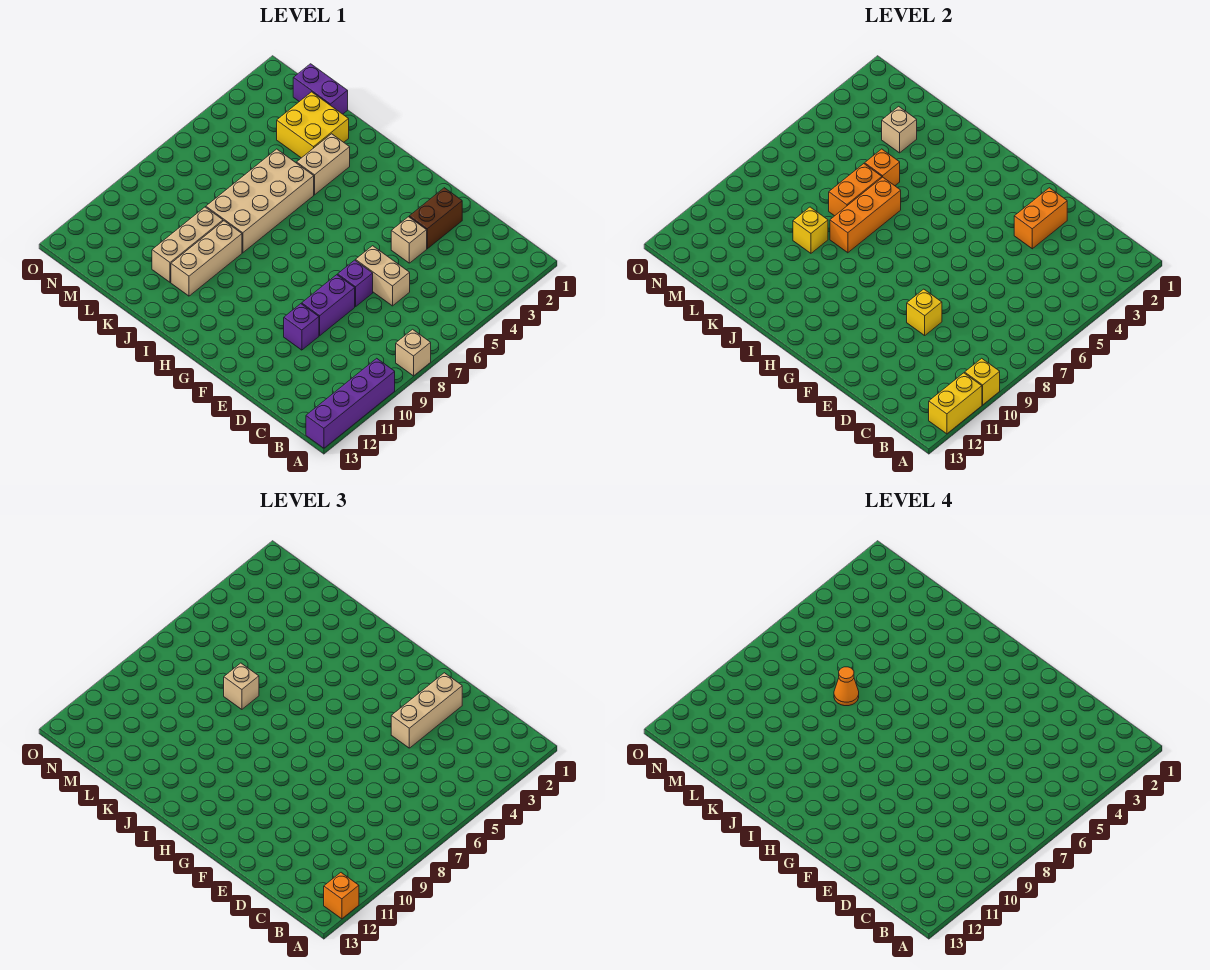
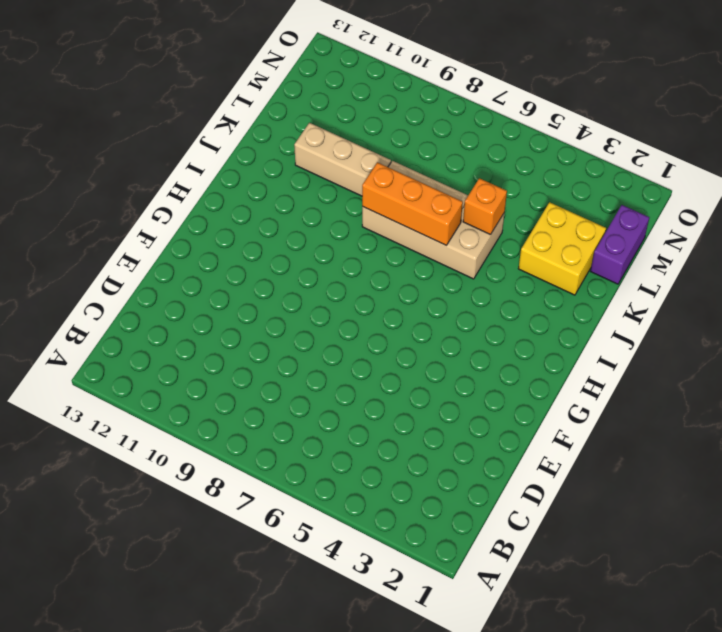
none -> tan 1x1 brick [396,329,431,376]
none -> purple 1x4 brick [306,358,395,448]
none -> tan 1x2 brick [356,246,410,306]

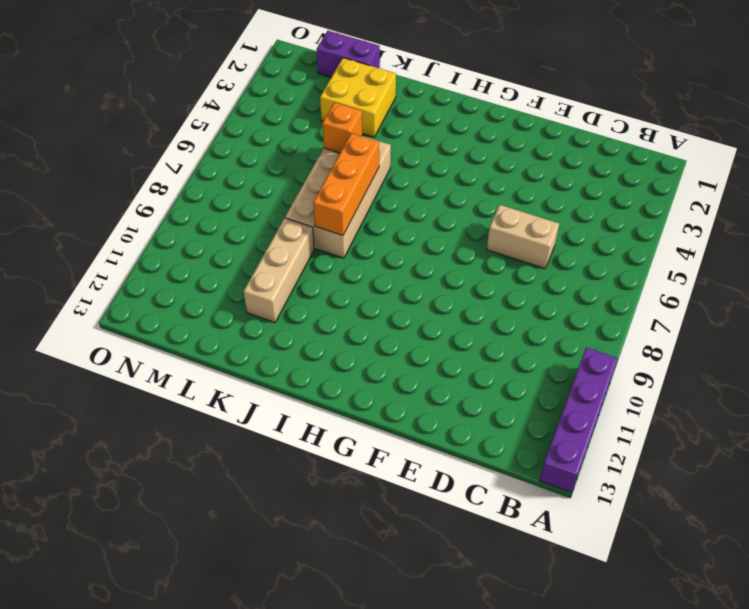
none -> tan 1x1 brick [396,329,431,376]
none -> brown 1x2 brick [409,188,462,249]
none -> tan 1x1 brick [391,217,427,263]

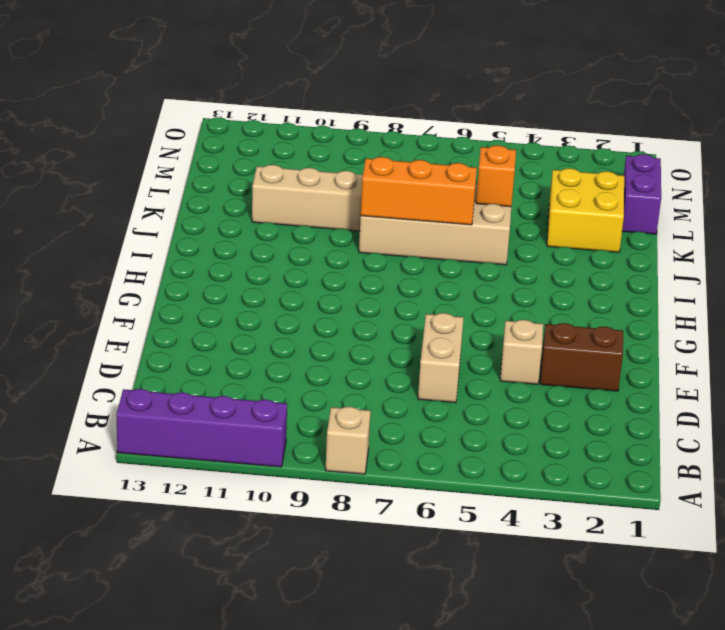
none -> purple 1x1 brick [338,260,373,307]
none -> purple 1x2 brick [302,275,355,335]
none -> purple 1x1 brick [284,304,319,350]

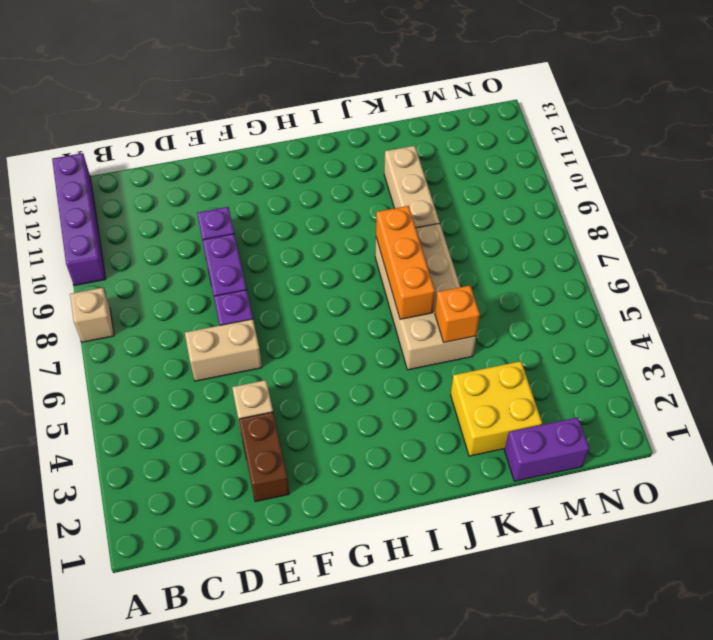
none -> tan 1x2 brick [297,134,350,195]
none -> tan 1x3 brick [171,221,242,296]
none -> yellow 1x1 brick [965,358,1000,405]

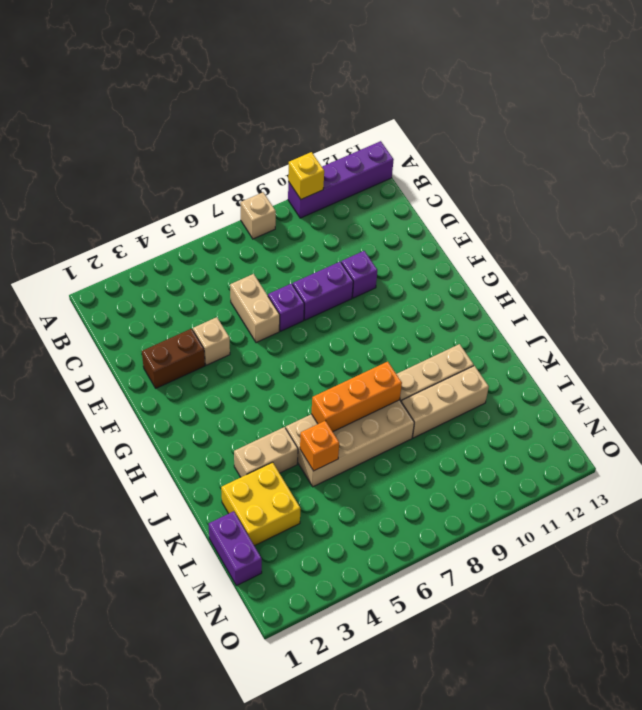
none -> yellow 1x2 brick [929,373,982,434]
none -> orange 1x2 brick [1014,188,1067,249]
none -> yellow 1x1 brick [907,289,942,335]

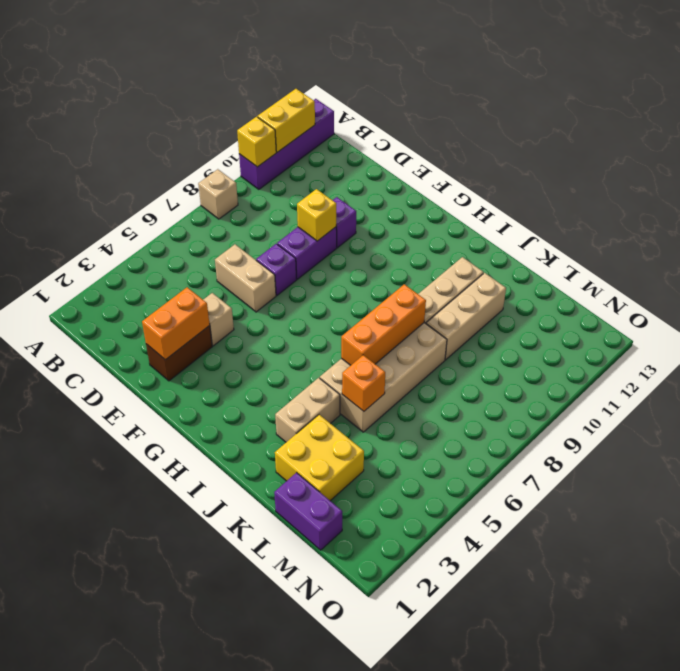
none -> orange 1x2 brick [829,164,882,216]
none -> yellow 1x1 brick [793,207,828,253]
none -> tan 1x1 brick [882,106,917,153]

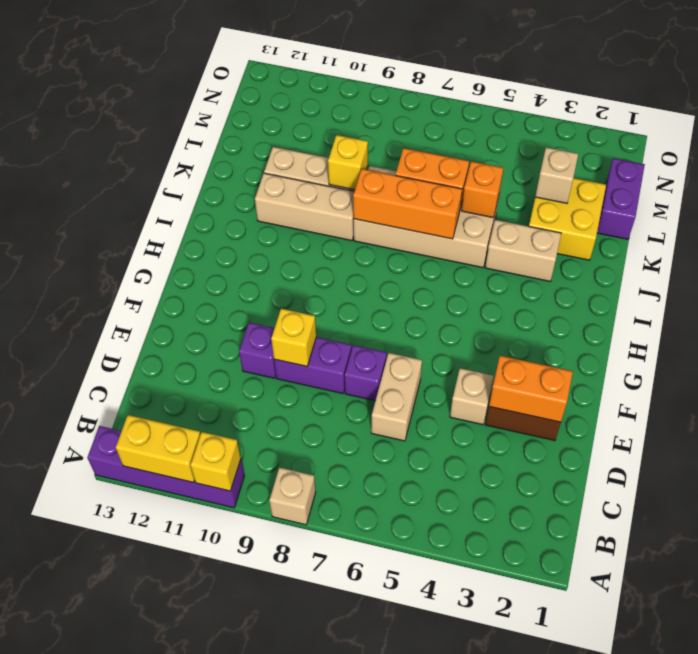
none -> orange 1x1 brick [324,873,359,919]
none -> tan 1x3 brick [391,673,462,748]
none -> tan 1x1 brick [224,663,259,709]

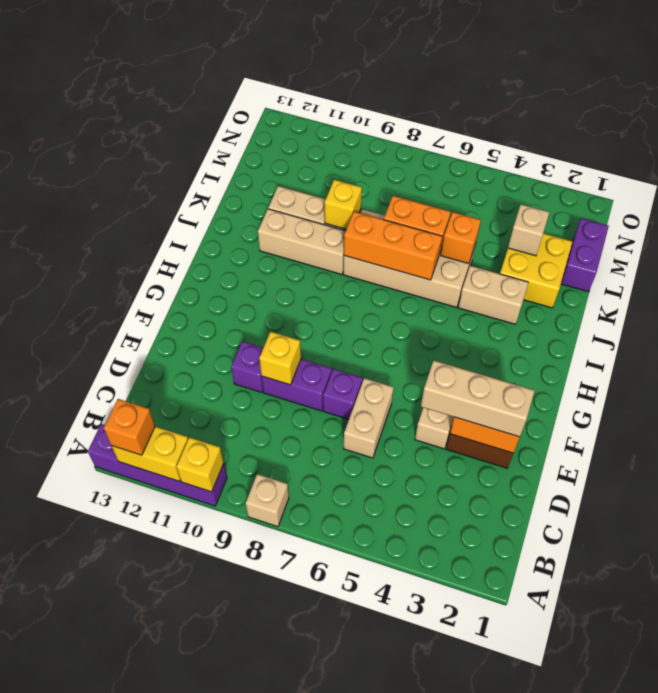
none -> tan 1x1 brick [224,663,259,709]
none -> orange 1x1 cone [834,667,859,706]

